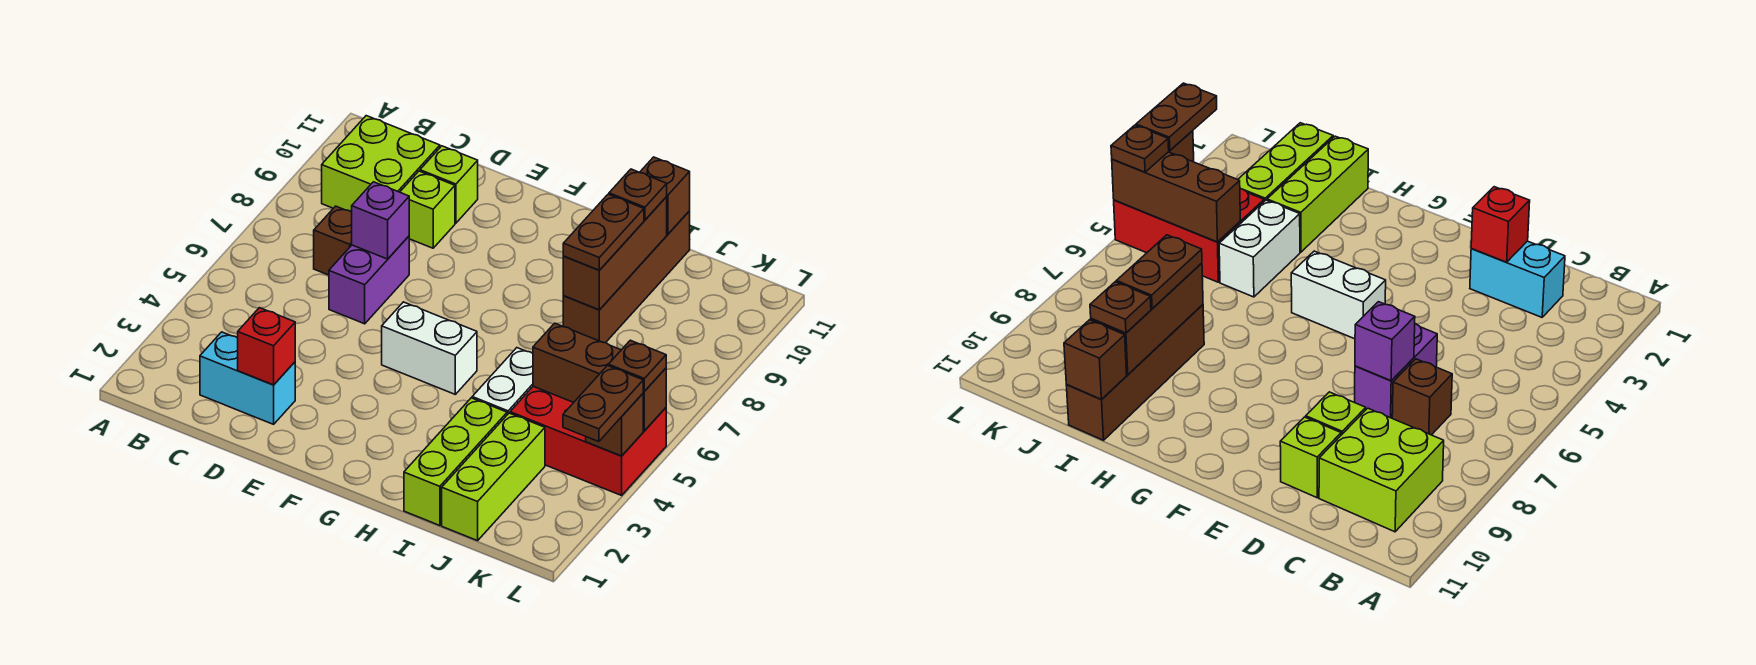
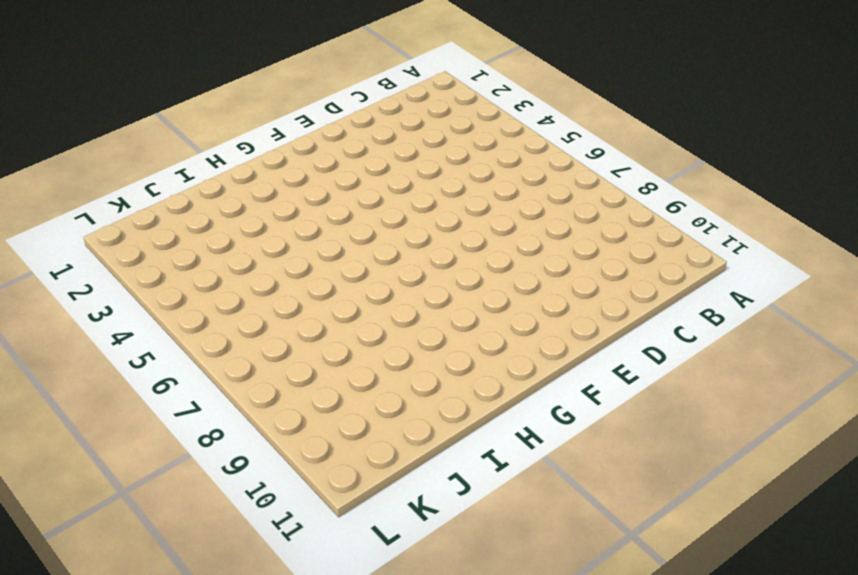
none -> lime 2x2 brick [322,116,440,212]
none -> cyan 1x2 brick [200,332,295,424]
none -> brown 1x1 brick [314,206,352,275]

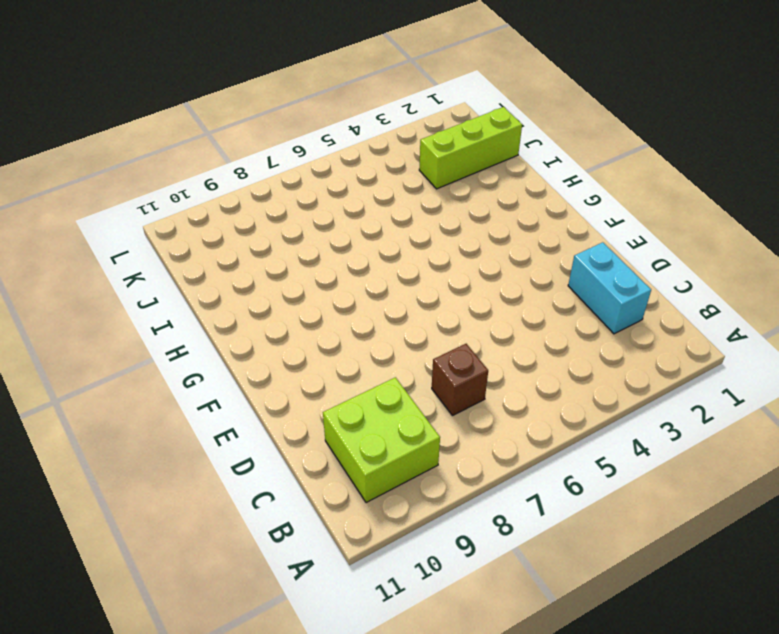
none -> purple 1x2 brick [329,236,409,324]
none -> lime 1x1 brick [400,171,455,248]
none -> lime 1x1 brick [420,146,478,223]

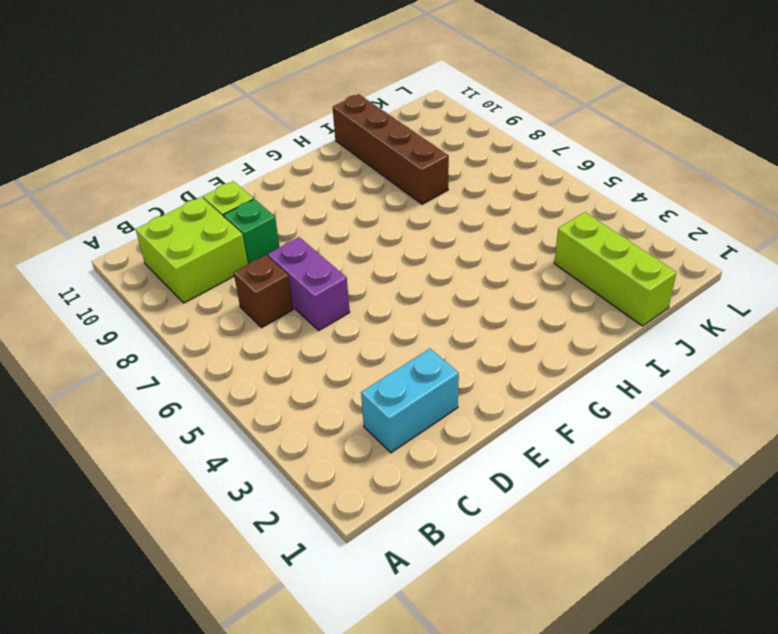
green 1x1 brick [224,199,280,264] -> lime 1x1 brick [400,171,455,248]
none -> white 1x2 brick [382,302,477,394]
none -> lime 1x3 brick [404,398,507,526]
none -> white 1x2 brick [472,348,533,415]

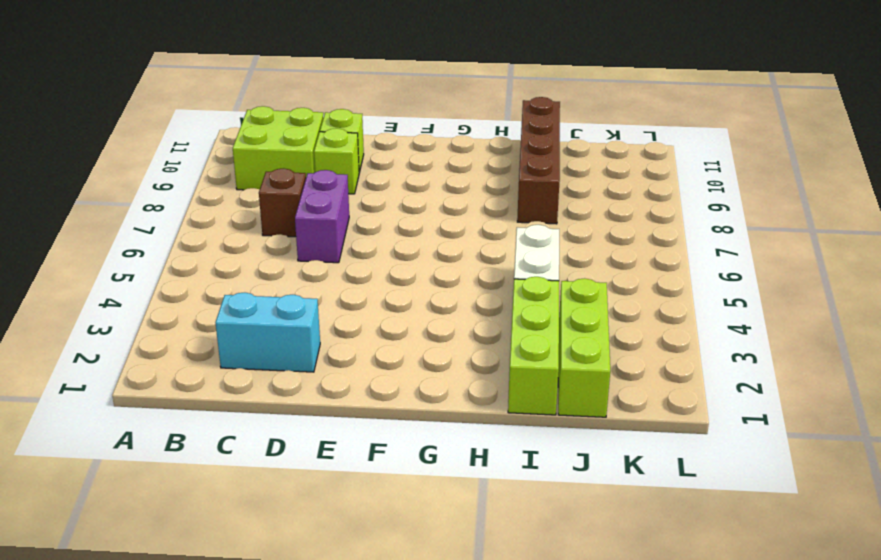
none -> white 1x2 brick [382,302,477,394]
none -> red 2x3 brick [510,386,666,495]
none -> red 1x1 brick [238,308,295,385]

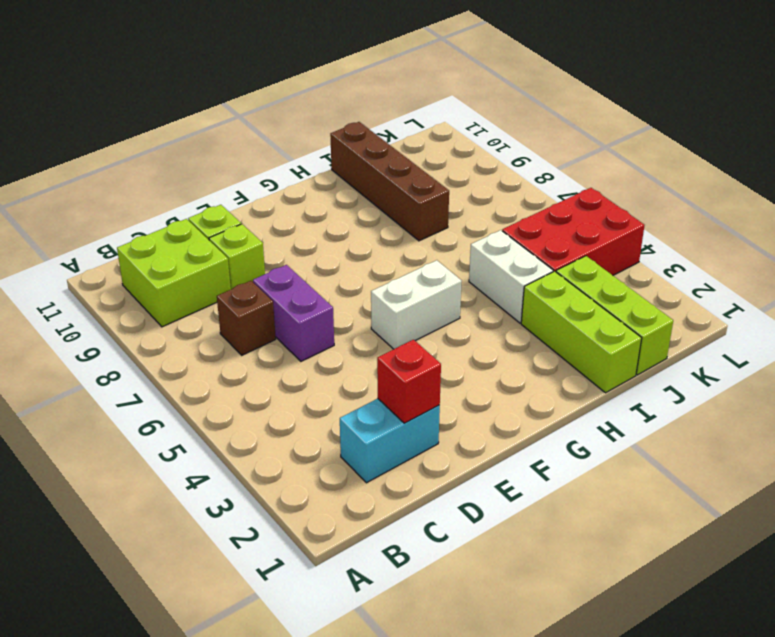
none -> purple 1x1 brick [352,182,409,259]
none -> brown 1x3 brick [563,196,667,310]
none -> brown 1x1 brick [640,157,690,234]

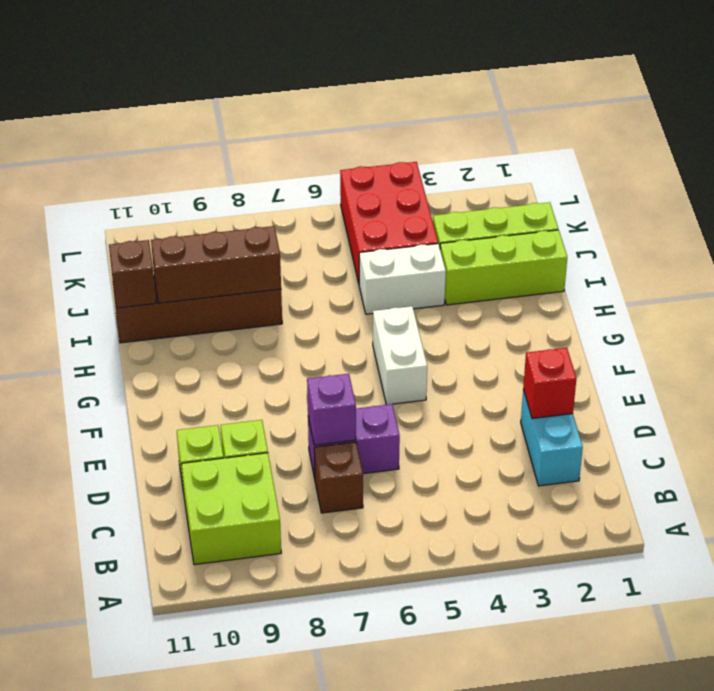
none -> brown 1x3 brick [533,323,666,431]
none -> brown 1x1 brick [586,394,643,456]
none -> brown 1x2 plate [563,194,644,270]

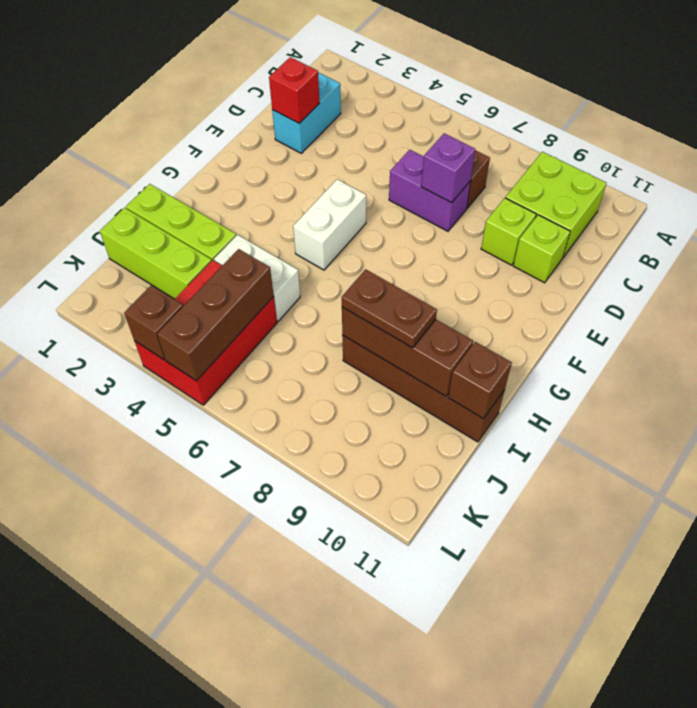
none -> brown 1x1 plate [609,169,667,220]
none -> brown 1x2 plate [563,366,643,442]
none -> brown 1x1 plate [608,340,666,391]

